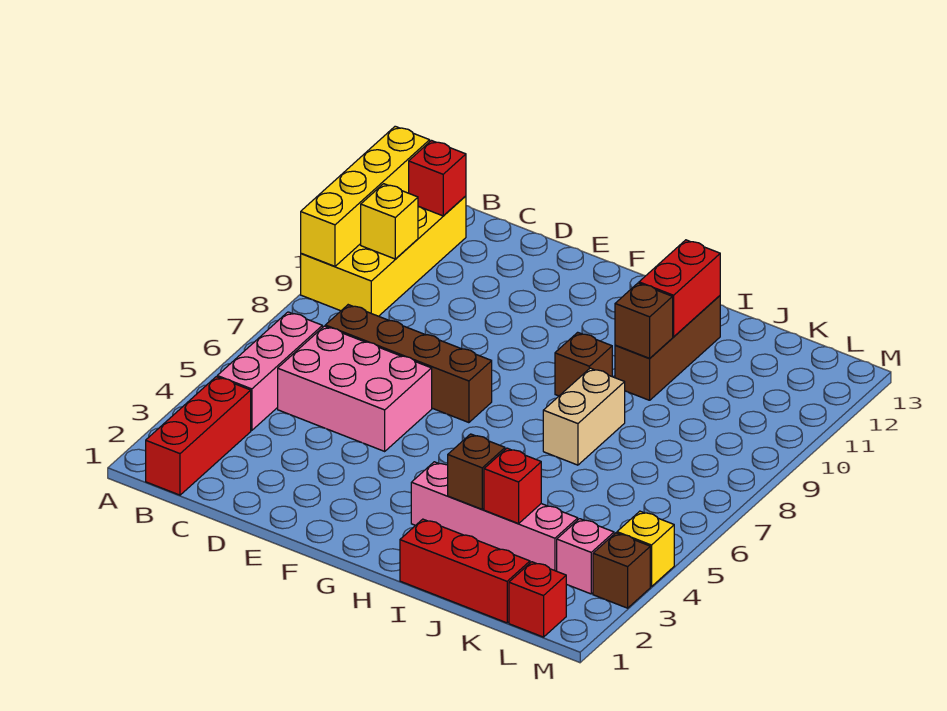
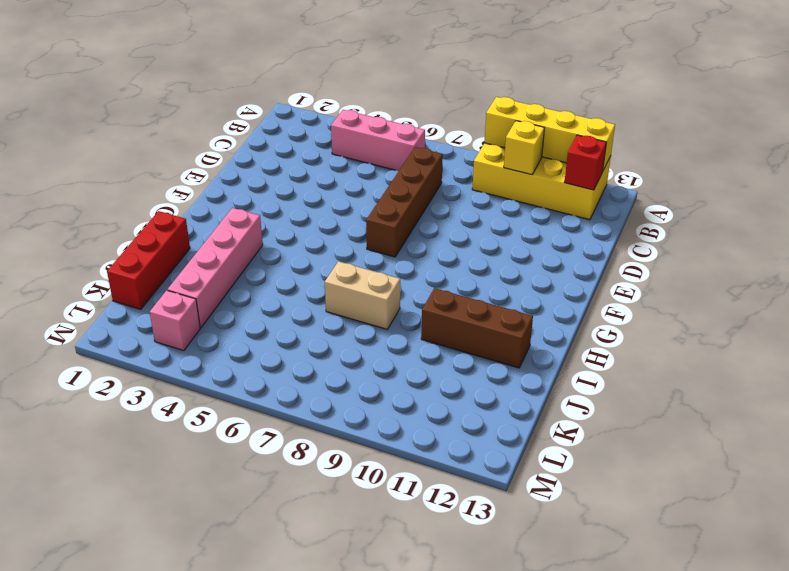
none -> red 1x3 brick [146,377,251,495]
none -> pink 2x3 brick [278,326,432,451]
none -> brown 1x1 brick [555,332,612,396]

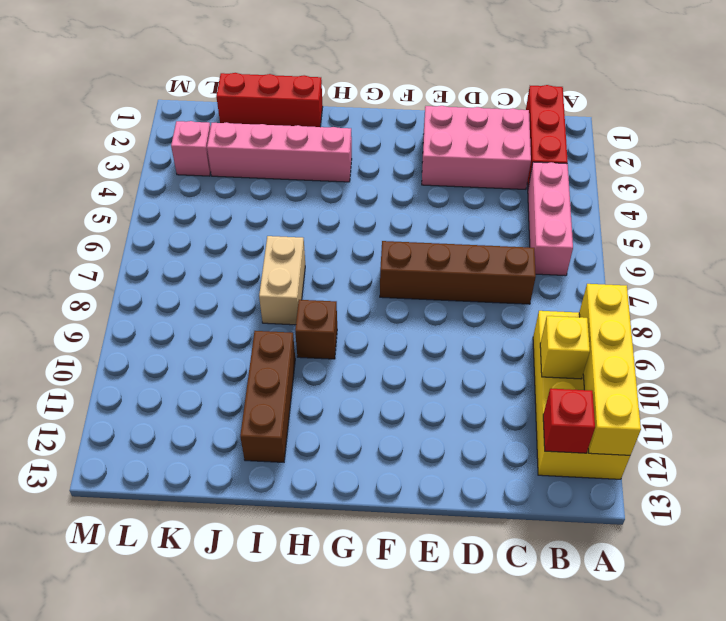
pink 2x3 brick [422,106,531,189] -> pink 2x3 brick moved to [278,326,432,451]
none -> red 1x1 brick [509,562,566,637]
none -> brown 1x1 brick [593,533,650,608]
none -> yellow 1x1 brick [617,511,674,587]

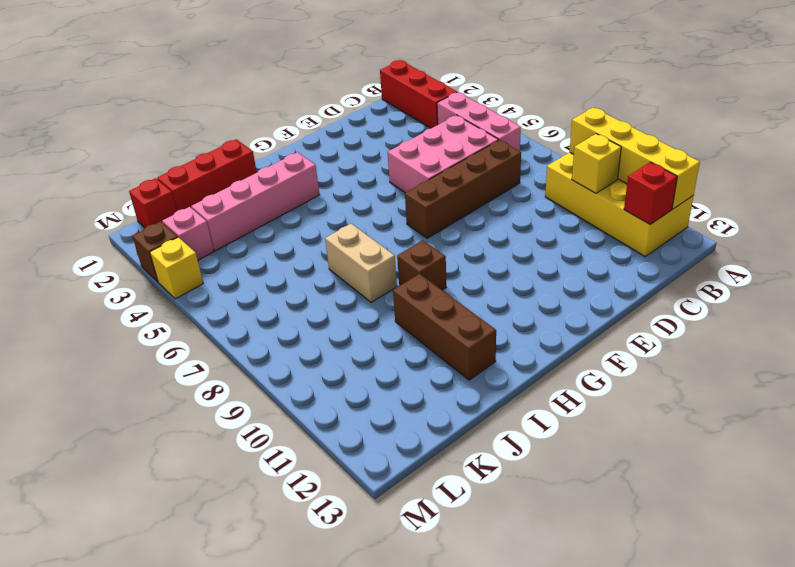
none -> brown 1x1 brick [448,434,505,509]
none -> brown 1x1 brick [615,283,673,358]
none -> red 1x2 brick [639,240,720,337]

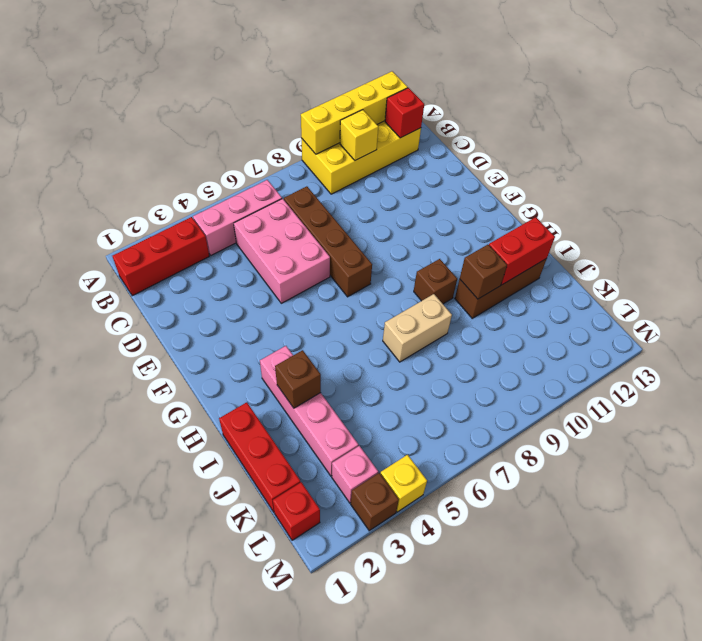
none -> red 1x1 brick [484,448,541,524]

